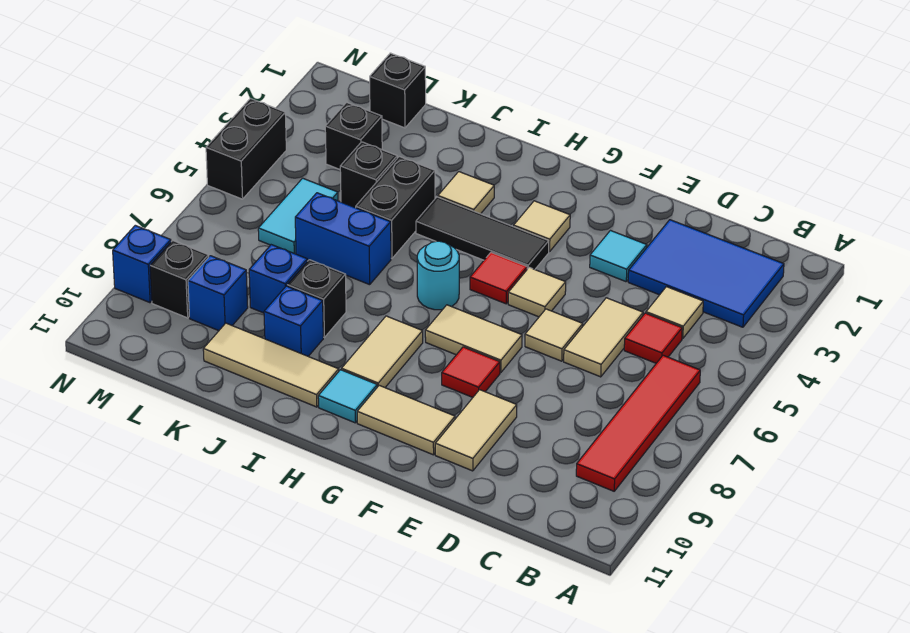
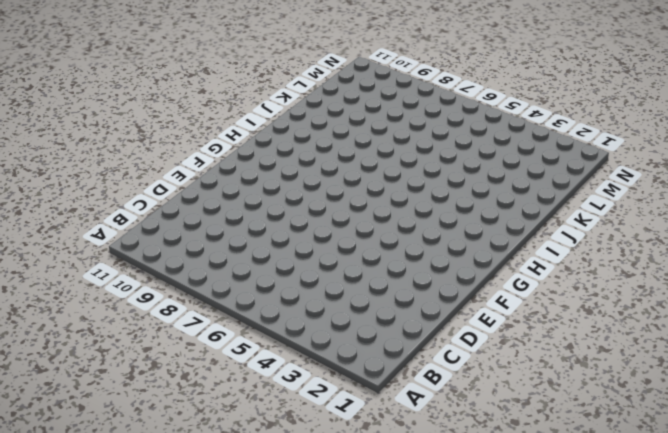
none -> blue 2x3 tile [628,220,784,327]
none -> red 1x4 tile [576,355,700,491]
none -> tan 1x1 tile [646,287,703,339]
none -> red 1x1 tile [624,313,682,363]

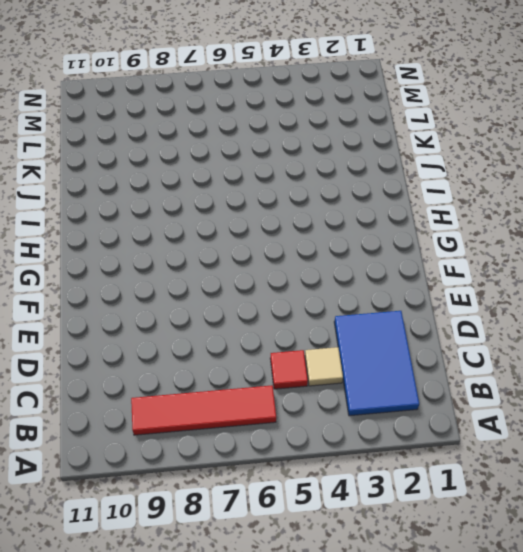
none -> tan 1x2 tile [564,298,643,377]
none -> cyan 1x1 tile [590,231,647,282]
none -> tan 1x1 tile [525,309,583,361]
none -> tan 1x2 tile [435,390,517,471]

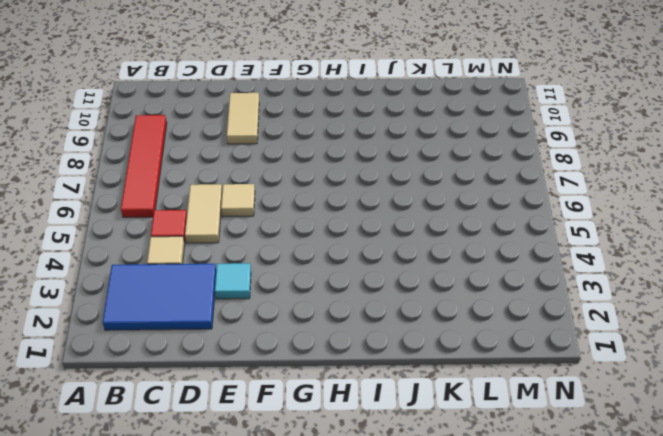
none -> tan 1x1 tile [508,267,566,317]
none -> tan 1x2 tile [425,305,522,373]
none -> red 1x1 tile [442,347,500,397]
none -> tan 1x2 tile [357,385,455,455]

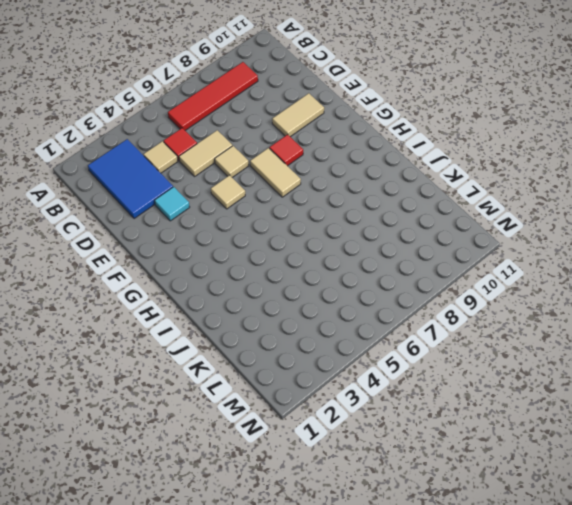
none -> tan 1x2 tile [357,385,455,455]
none -> tan 1x1 tile [514,201,570,252]
none -> black 1x3 tile [416,197,549,269]
none -> red 1x1 tile [470,253,527,304]

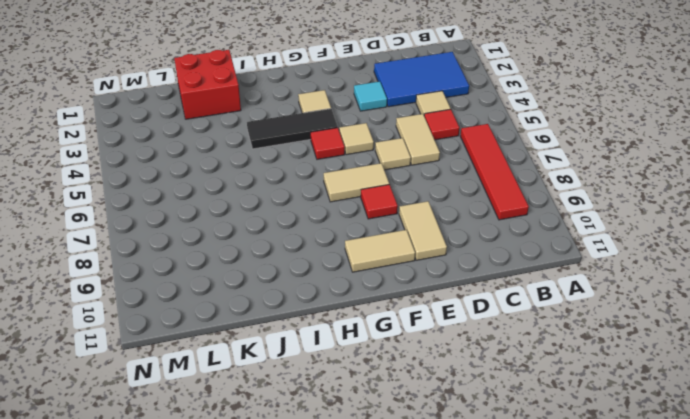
red 2x2 brick [174,50,241,119] -> none
none -> cyan 1x1 round brick [417,241,459,310]
none -> tan 1x2 tile [342,316,423,387]
none -> cyan 1x1 tile [318,370,377,423]
none -> tan 1x1 tile [438,172,494,214]

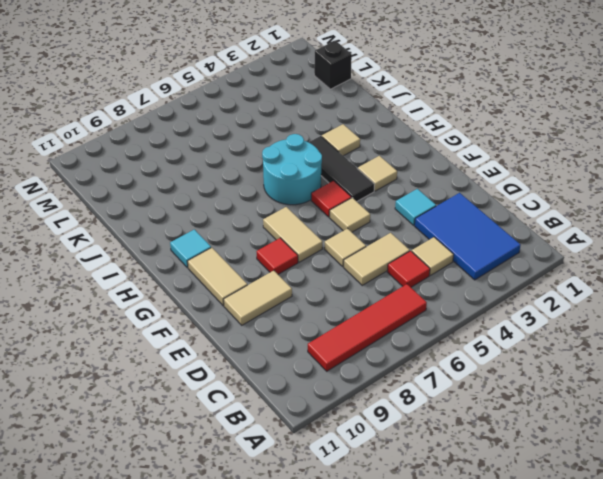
cyan 2x2 round brick [262,134,322,205] -> cyan 1x1 round brick [417,241,459,310]
none -> tan 1x2 tile [342,316,423,387]
none -> tan 1x3 tile [203,323,339,407]
none -> black 1x2 brick [356,157,435,258]
none -> blue 1x2 brick [295,193,391,285]

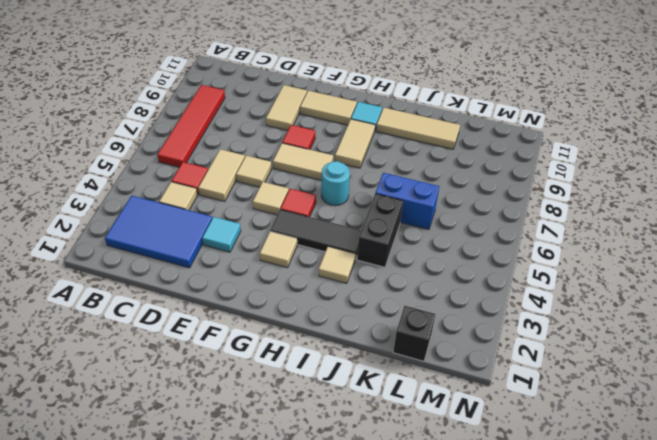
none -> black 1x1 brick [287,260,346,337]
none -> blue 1x1 brick [264,286,323,356]
none -> black 1x1 brick [340,142,397,208]
none -> blue 1x1 brick [249,245,307,313]

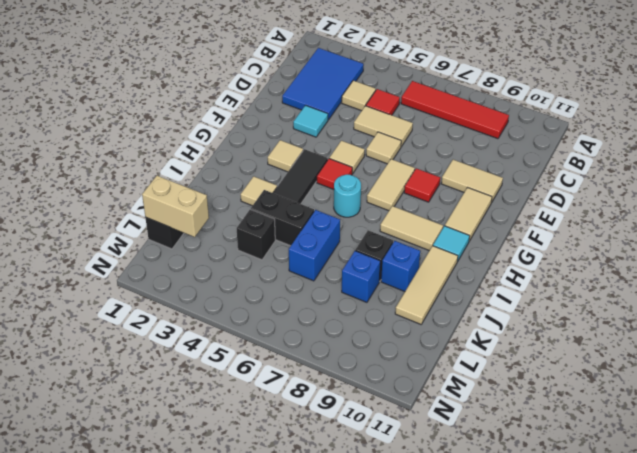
tan 1x2 brick [142,176,209,237] -> none
none -> black 1x1 brick [325,102,382,169]
none -> cyan 1x2 tile [258,178,338,254]
none -> blue 1x1 brick [188,256,248,331]
none -> black 1x1 brick [150,240,209,318]

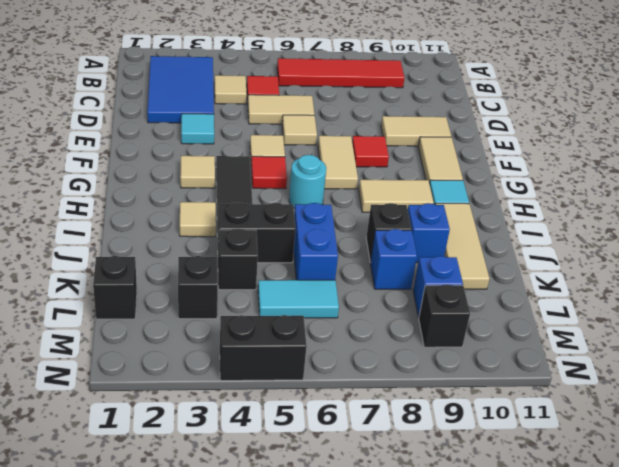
none -> blue 1x1 brick [113,225,171,303]

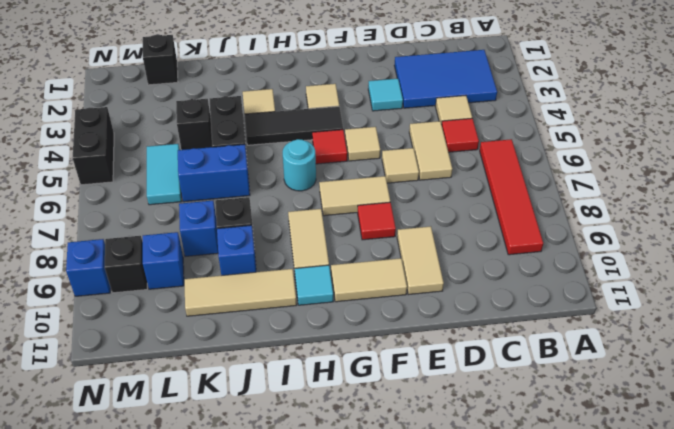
none -> black 1x1 brick [325,102,382,169]

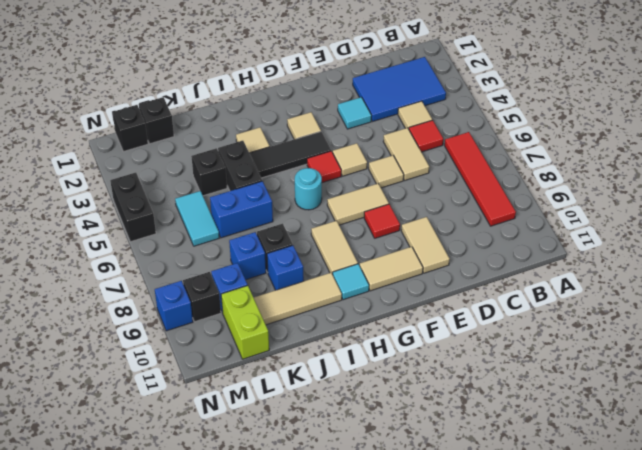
lime 1x2 brick [221,286,269,359] -> none
black 1x1 brick [112,105,148,152] -> black 1x1 brick moved to [325,102,382,169]

